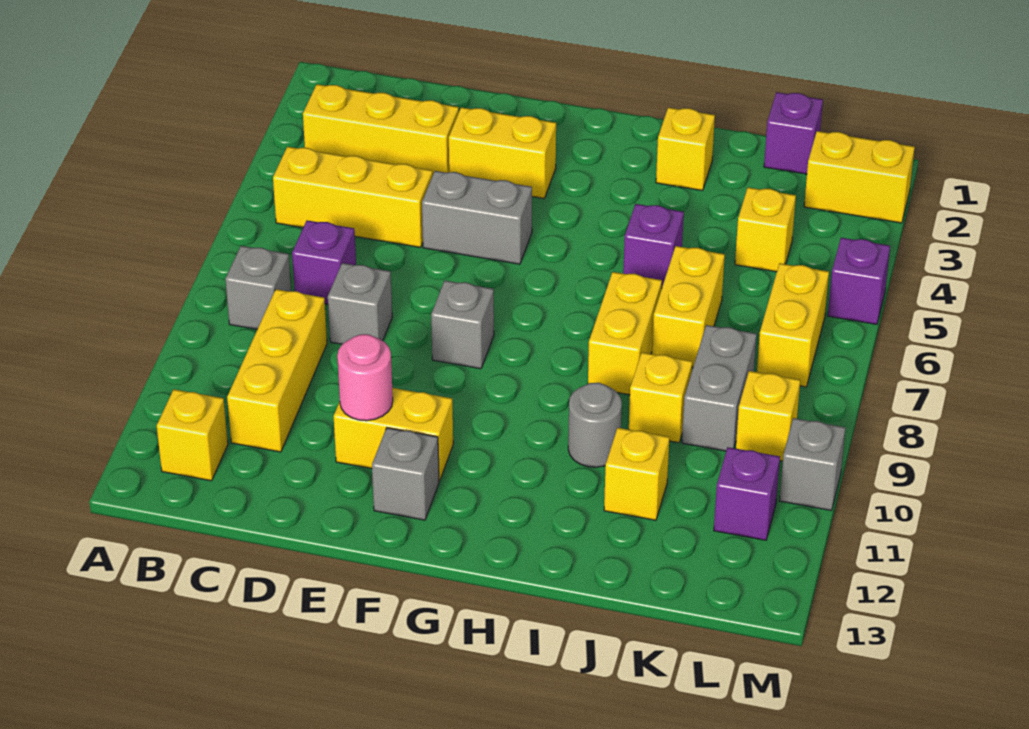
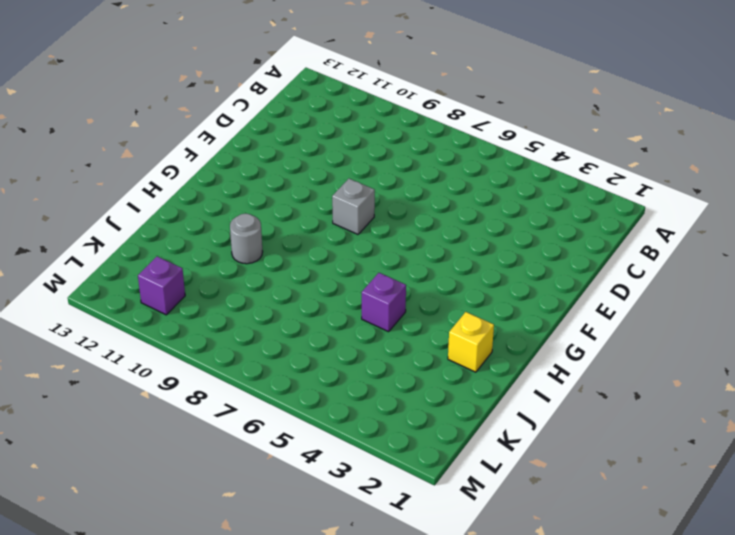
none -> yellow 1x3 brick [303,84,459,175]
none -> yellow 1x3 brick [273,147,433,247]
none -> grey 1x1 brick [225,246,291,329]

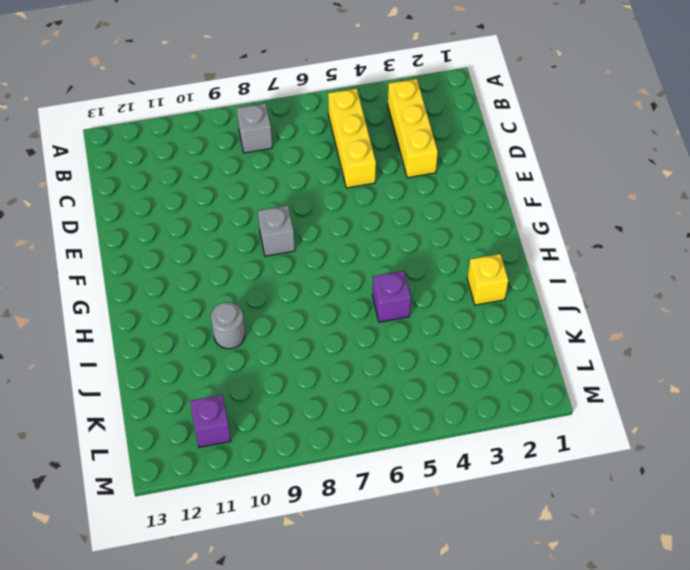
none -> yellow 1x1 brick [157,389,228,481]
none -> purple 1x1 brick [292,220,356,304]
none -> yellow 1x3 brick [227,289,327,452]

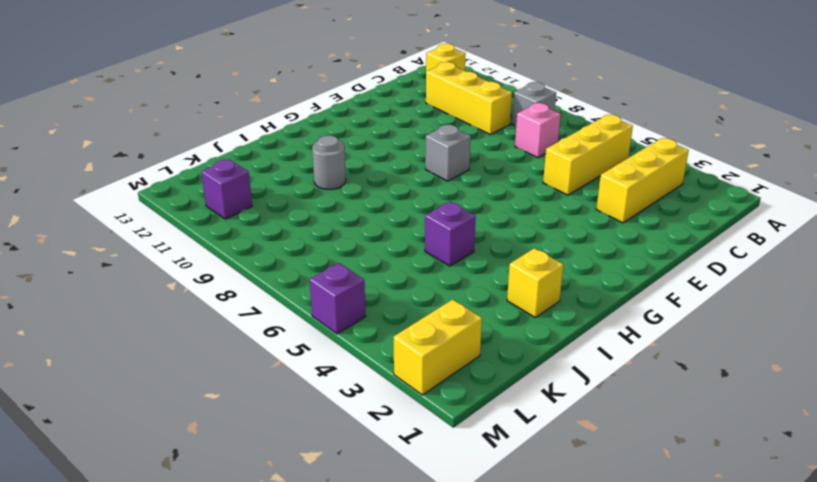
pink 1x1 brick [515,103,561,158] -> purple 1x1 brick [292,220,356,304]
none -> grey 1x1 brick [328,263,392,344]
none -> yellow 1x2 brick [449,107,556,198]
none -> grey 1x2 brick [422,171,532,264]

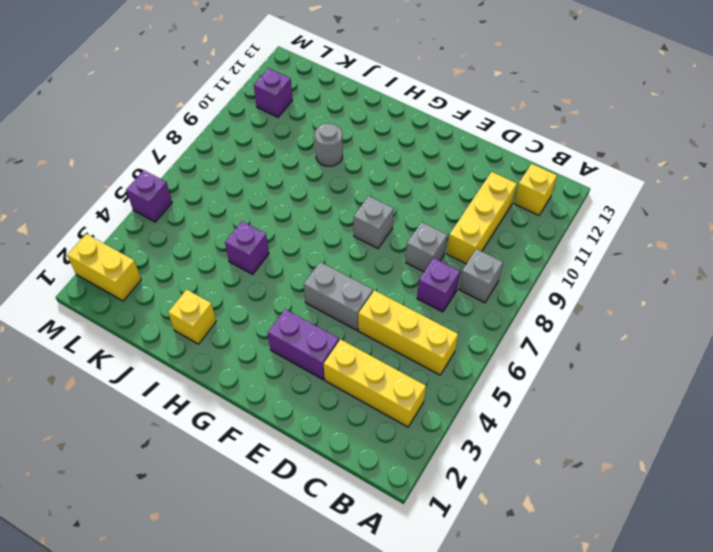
purple 1x2 brick [268,309,339,379] -> yellow 1x2 brick [449,107,556,198]
none -> yellow 1x2 brick [334,388,453,481]
none -> grey 1x1 brick [372,428,439,520]
none -> yellow 1x2 brick [588,272,662,395]

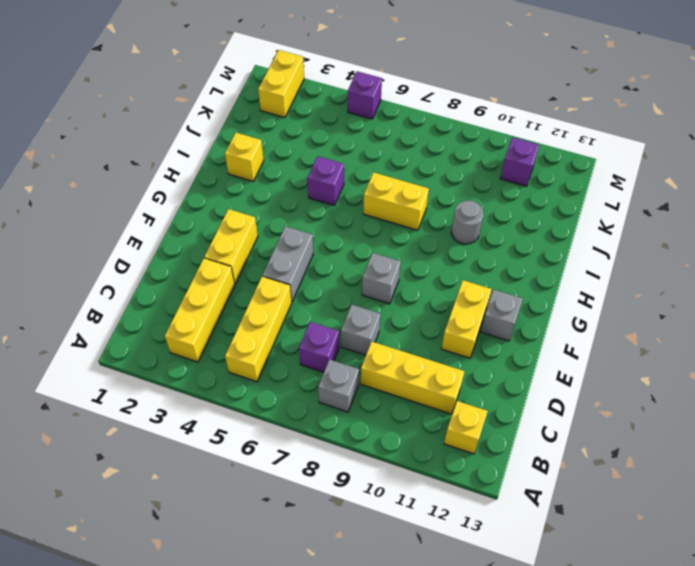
none -> yellow 1x2 brick [652,246,725,367]
none -> yellow 1x1 brick [629,352,692,443]
none -> yellow 1x1 brick [604,428,670,520]

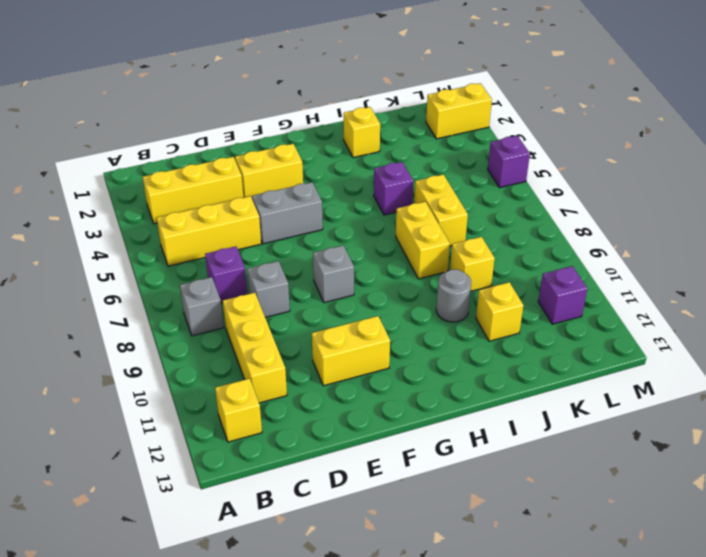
none -> grey 1x1 brick [372,428,439,520]
none -> purple 1x1 brick [764,92,823,174]
none -> yellow 1x1 brick [735,187,796,272]

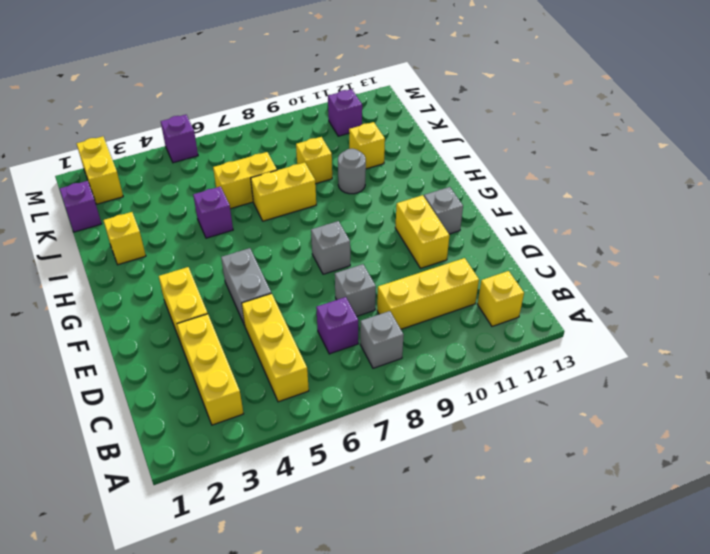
none -> yellow 1x1 brick [735,187,796,272]
none -> grey 1x2 brick [682,325,757,451]
none -> yellow 1x2 brick [757,263,829,387]

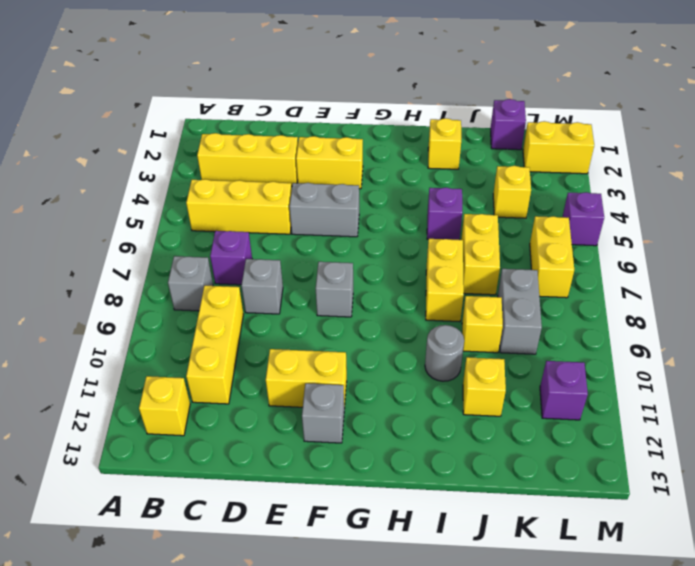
none -> yellow 1x1 brick [736,371,800,461]
none -> grey 1x1 brick [779,418,845,510]
none -> pink 1x1 round brick [337,334,393,421]

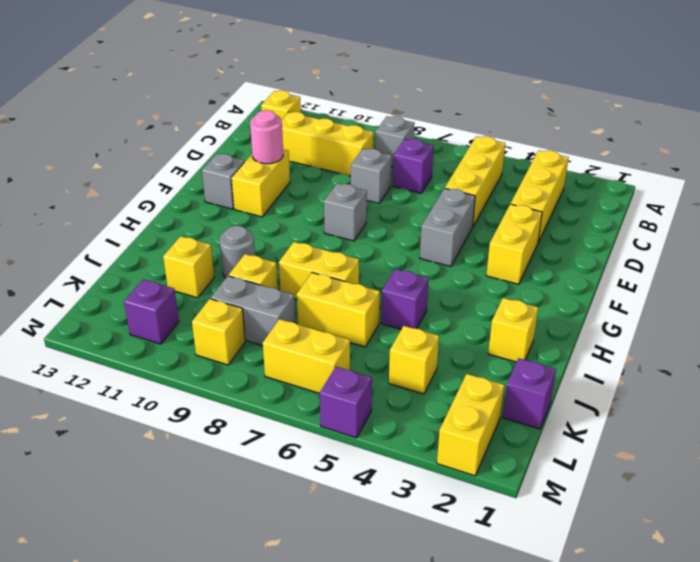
none -> grey 1x1 brick [779,418,845,510]

